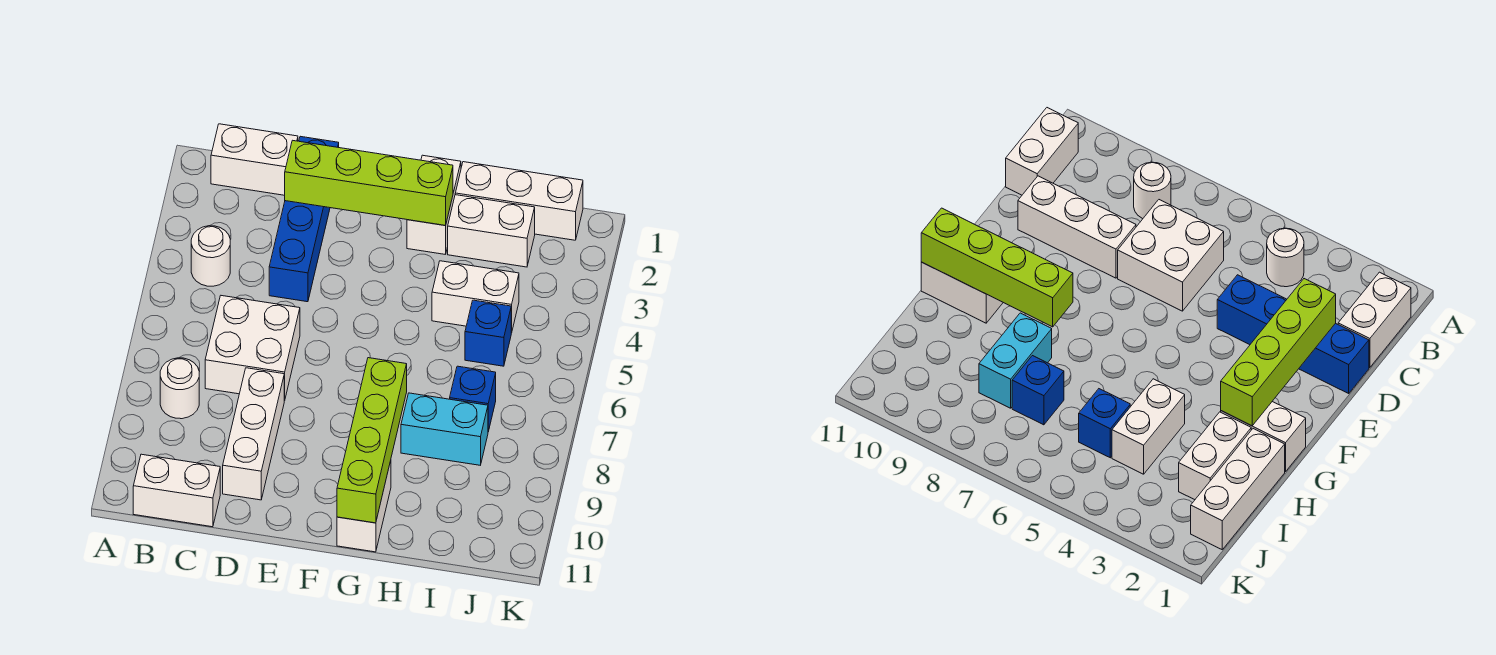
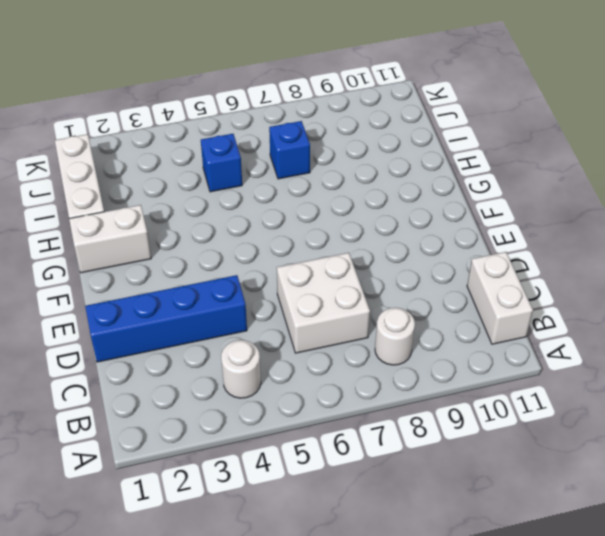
none -> white 1x2 brick [211,124,298,195]
none -> white 1x3 brick [223,368,284,500]
none -> white 1x2 brick [337,461,391,552]

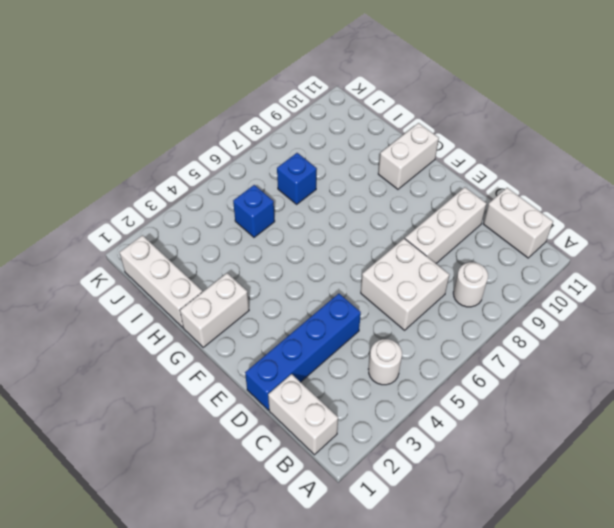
none -> white 1x2 brick [448,195,535,267]
none -> white 1x2 brick [432,261,519,333]
none -> cyan 1x2 brick [401,393,488,465]

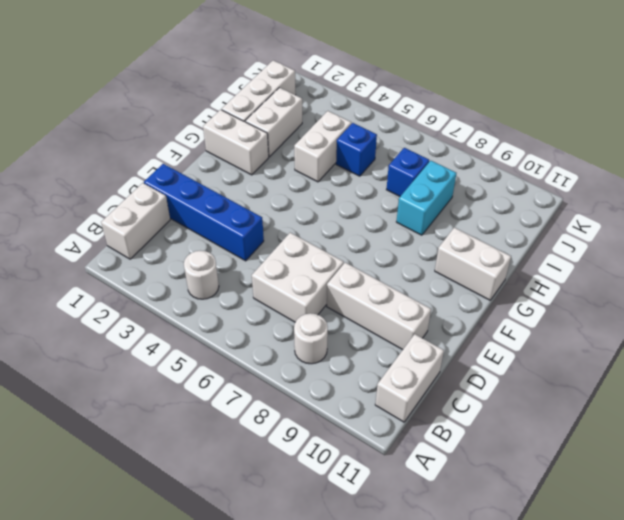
none -> lime 1x4 brick [285,140,453,226]
none -> lime 1x4 brick [337,358,407,523]

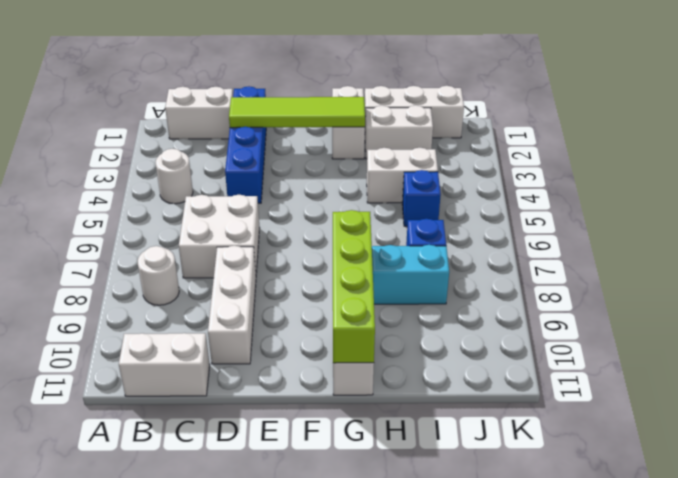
lime 1x4 tile [229,97,365,128] -> lime 1x4 brick [285,140,453,226]

